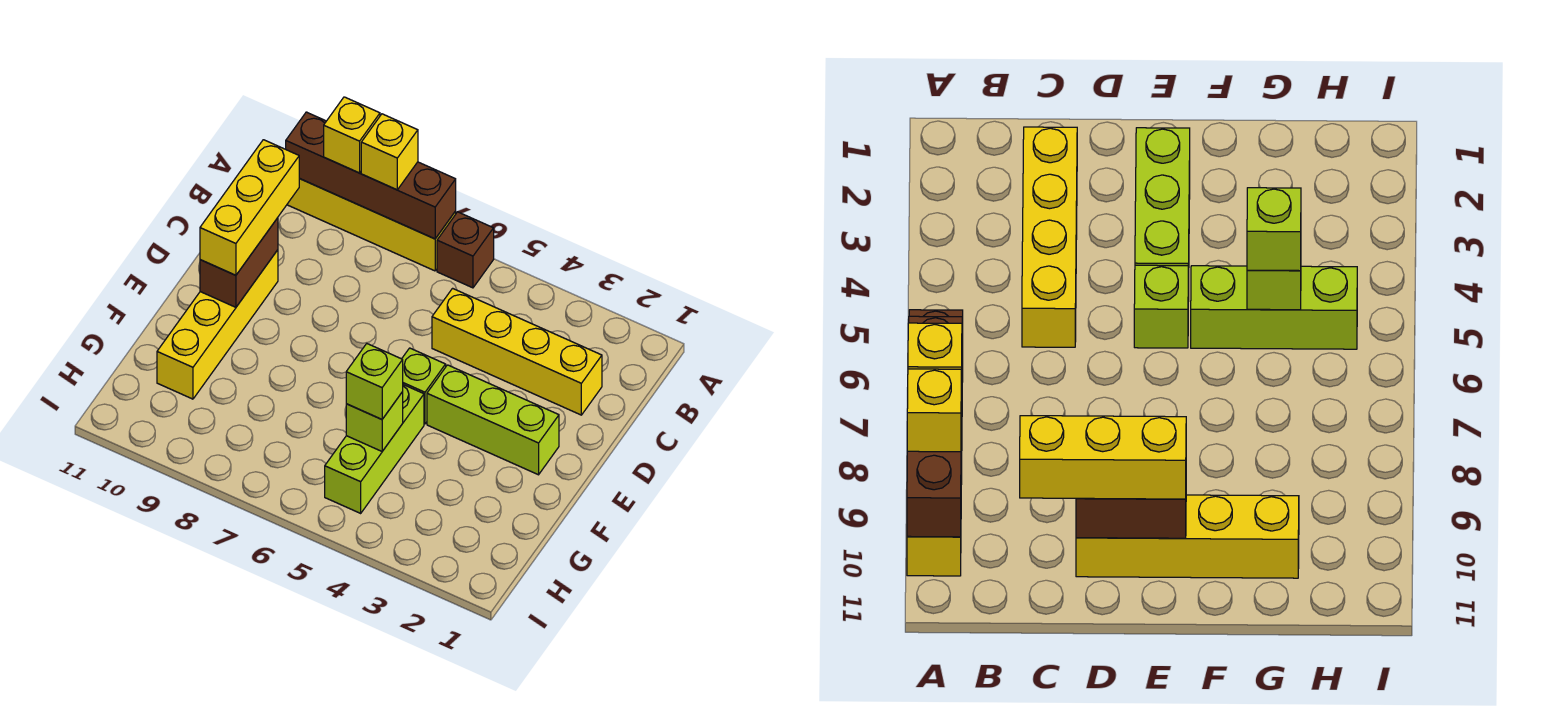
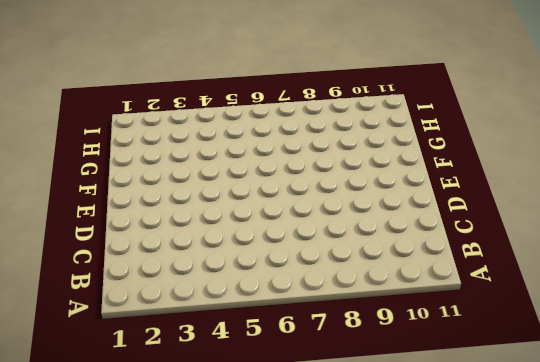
none -> brown 1x1 brick [437,212,494,288]
none -> yellow 1x4 brick [287,179,456,271]
none -> yellow 1x4 brick [432,288,602,415]

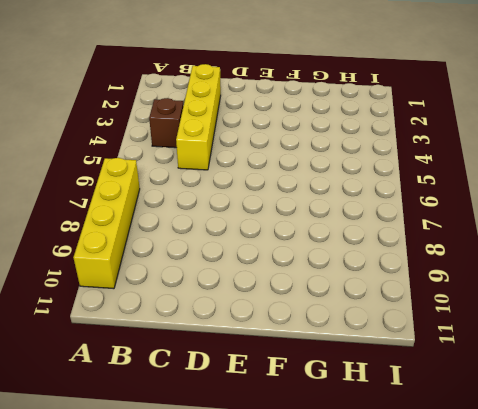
brown 1x1 brick [149,98,183,148] -> brown 1x1 brick moved to [437,212,494,288]
none -> yellow 1x4 brick [157,250,278,399]
none -> lime 1x3 brick [427,365,559,475]
none -> lime 1x1 brick [402,348,446,424]

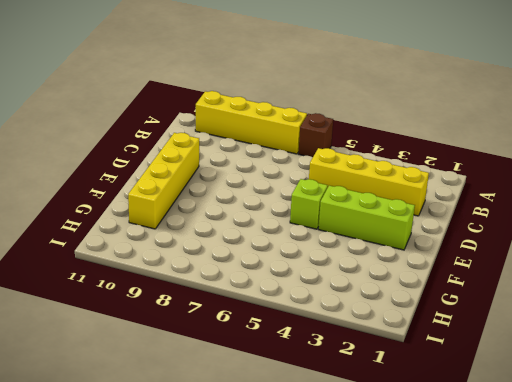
none -> lime 1x3 brick [325,385,424,513]
none -> brown 1x4 brick [286,112,456,239]
none -> brown 1x2 brick [200,218,278,307]

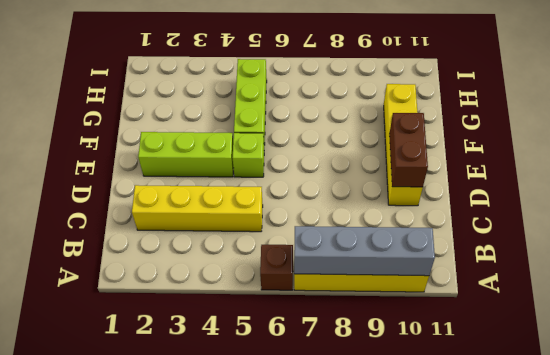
grey 1x4 brick [294,226,435,276] -> brown 1x4 brick [286,112,456,239]
none -> lime 1x1 brick [346,392,403,451]
none -> yellow 1x1 brick [361,114,418,190]
none -> yellow 1x1 brick [324,97,380,173]

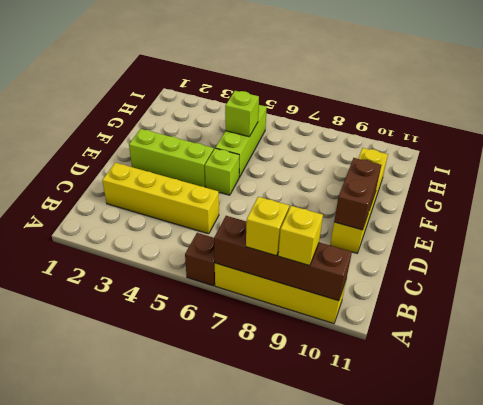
none -> yellow 1x3 brick [200,140,300,275]
none -> lime 1x1 brick [346,344,403,419]

